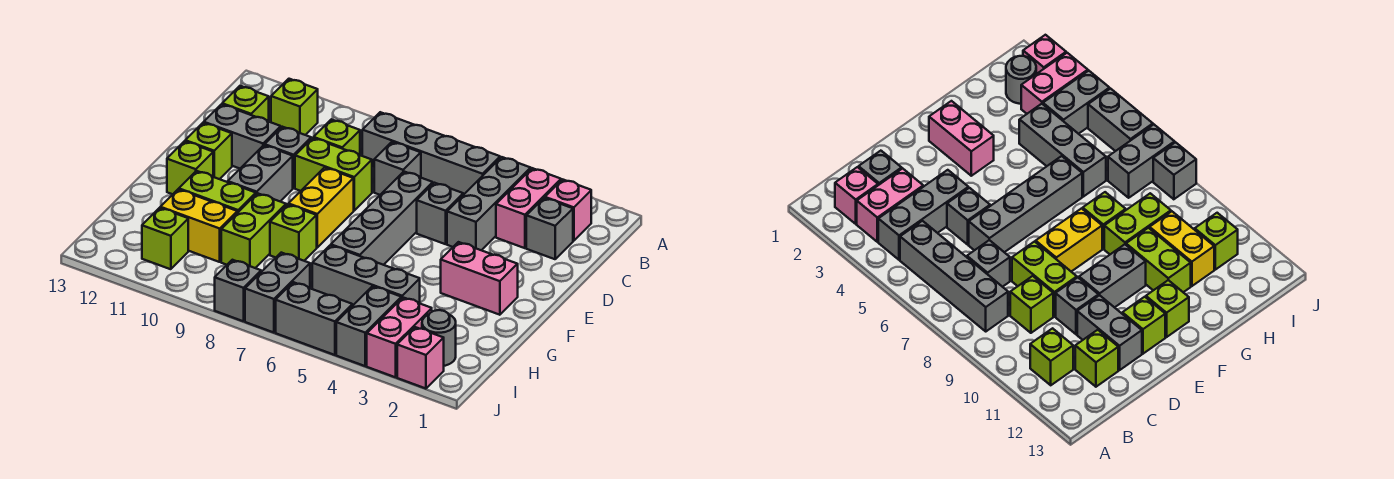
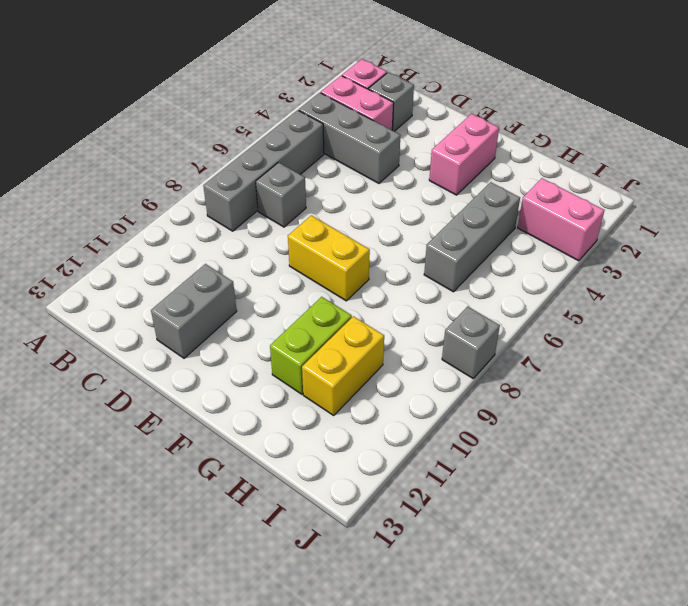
none -> lime 1x1 brick [271,79,318,135]
none -> lime 1x1 brick [313,119,360,155]
none -> lime 1x1 brick [222,86,269,121]
none -> grey 1x1 brick [417,183,463,244]

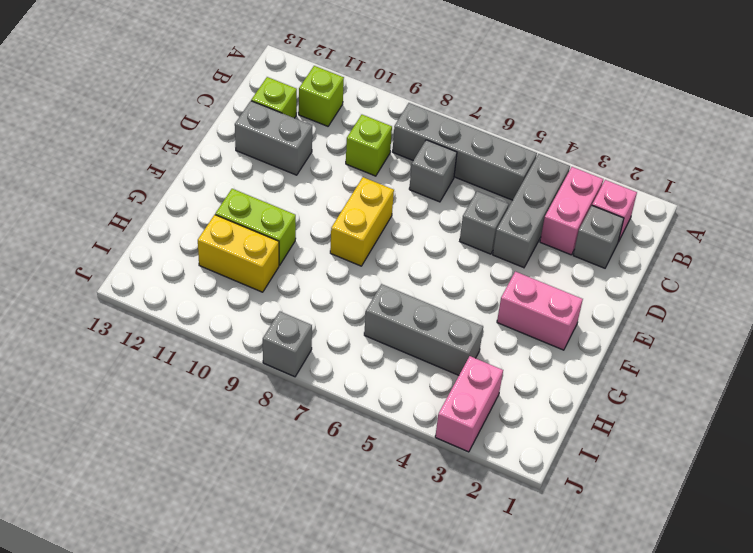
none -> grey 1x4 brick [331,172,433,265]
none -> lime 1x2 brick [295,138,372,210]
none -> grey 1x1 brick [265,127,311,188]
none -> grey 1x2 brick [228,145,293,201]

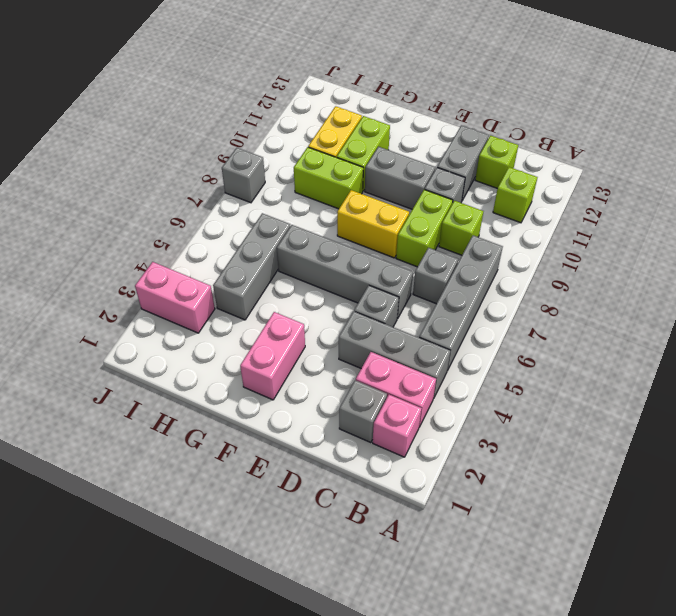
none -> lime 1x1 brick [185,123,232,179]
none -> lime 1x1 brick [167,141,213,194]
none -> lime 1x1 brick [270,204,317,261]
none -> grey 1x1 round brick [422,310,456,366]

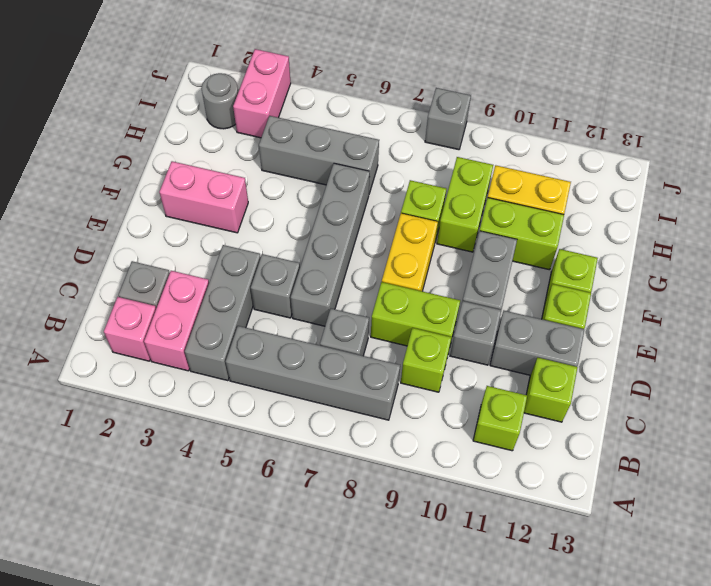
none -> grey 1x2 brick [336,286,401,366]
none -> grey 1x2 brick [245,253,310,333]
none -> lime 1x1 brick [142,208,188,269]
none -> pink 1x1 brick [397,327,444,389]

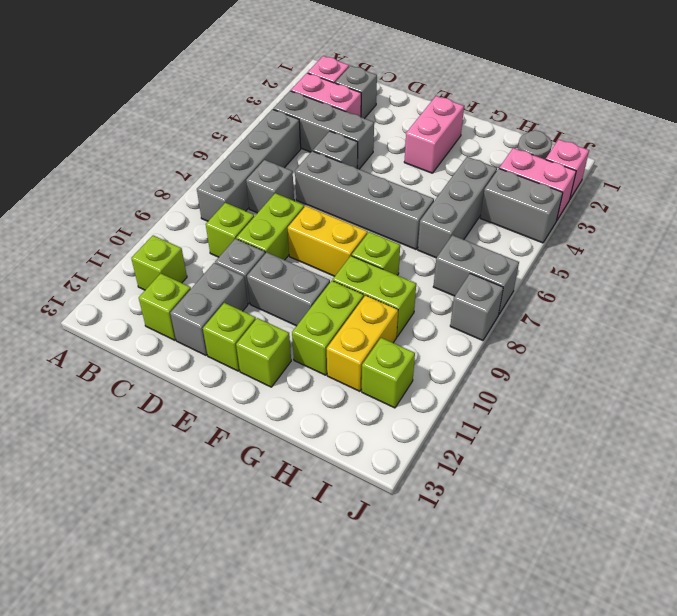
none -> grey 1x2 brick [276,282,352,355]

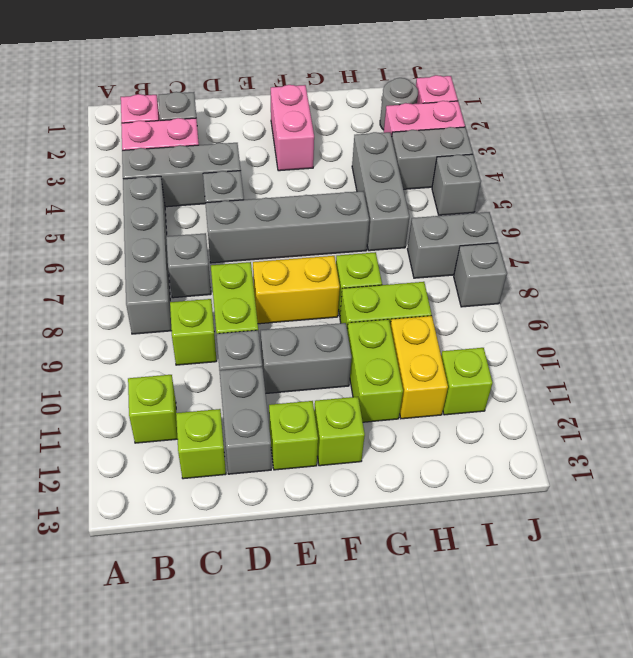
grey 1x1 brick [432,154,481,215] -> grey 1x2 brick [276,282,352,355]

